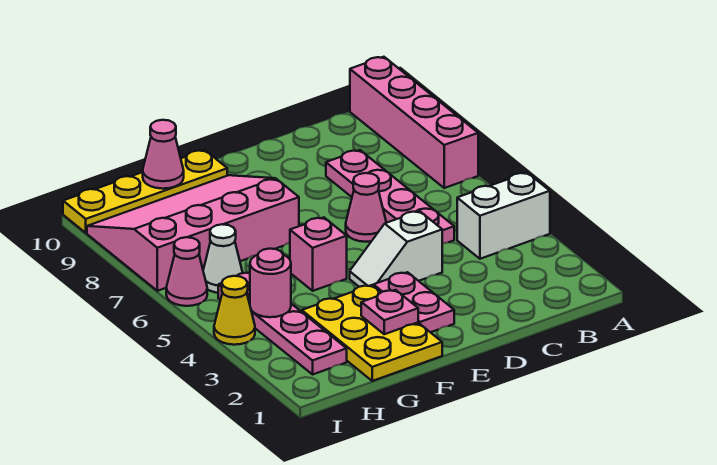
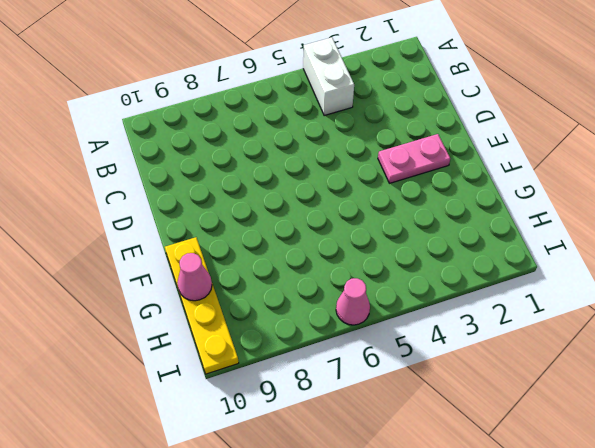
none -> pink 1x4 brick [350,57,478,188]
none -> pink 1x4 plate [326,150,454,244]
none -> white 1x2 slope [350,211,442,287]

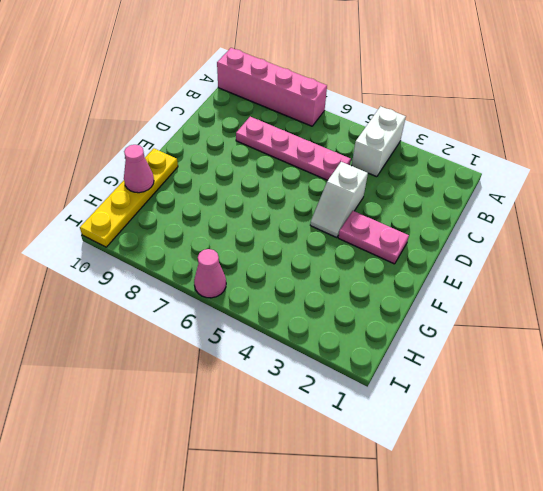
none -> pink 1x1 cone [346,173,386,242]
none -> yellow 2x3 plate [302,285,442,381]
none -> pink 1x1 brick [290,218,347,291]

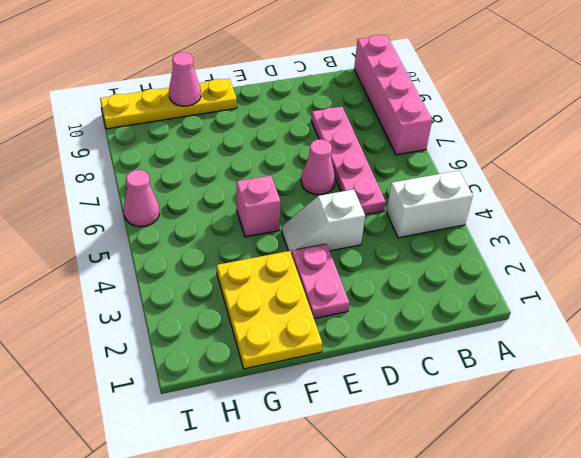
none -> pink 3x4 slope [87,175,299,291]
none -> pink 1x4 plate [218,273,347,374]
none -> white 1x1 cone [203,224,243,293]

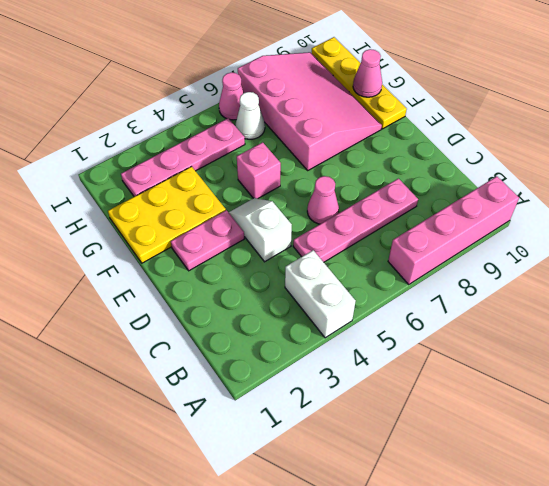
none -> yellow 1x1 cone [214,276,255,345]
none -> pink 1x1 plate [361,290,418,334]
none -> pink 1x1 round brick [250,249,291,317]

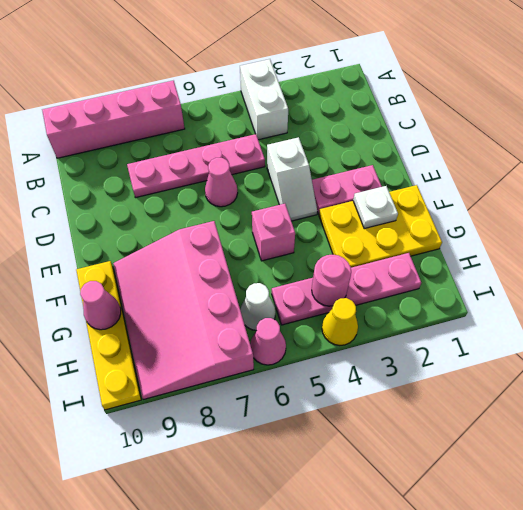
white 1x1 plate [353,186,398,229] -> pink 1x1 plate [361,290,418,334]

